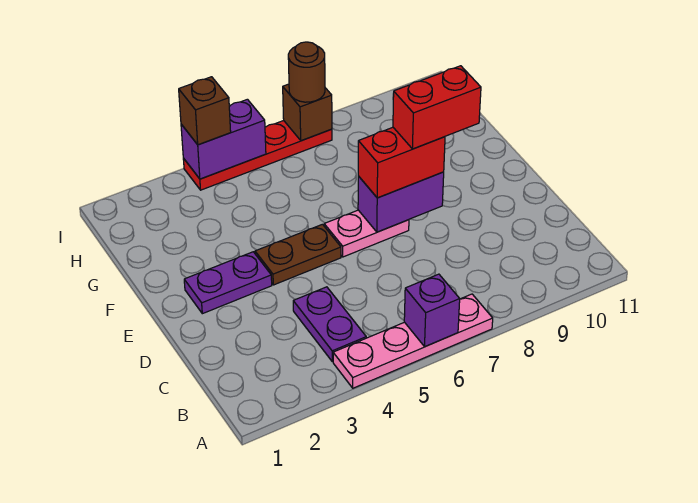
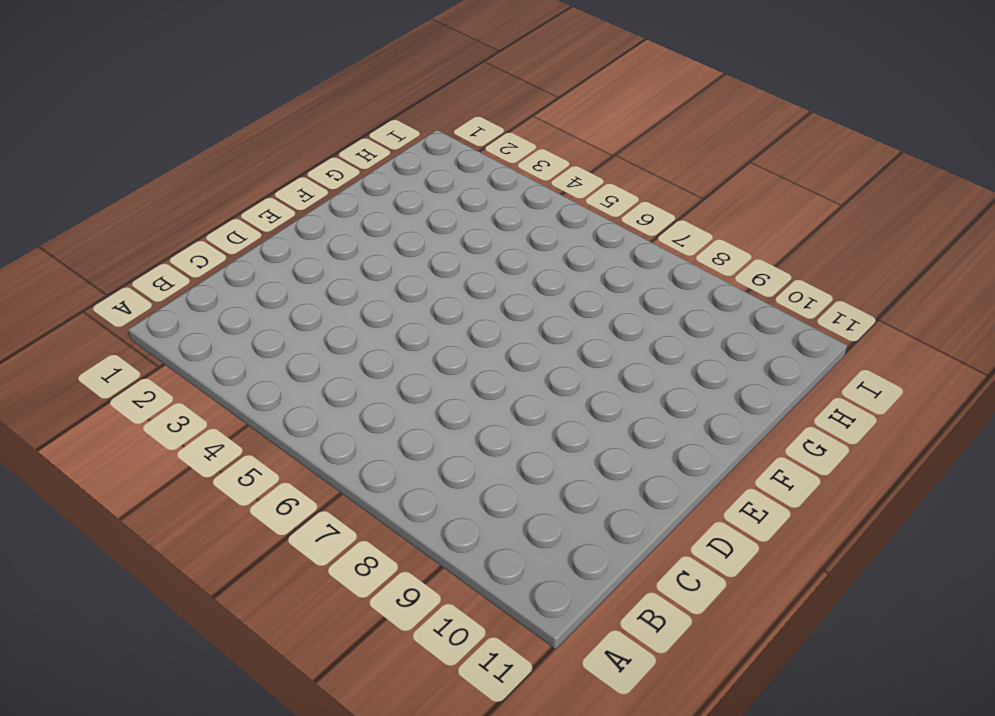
none -> pink 1x4 plate [333,294,493,388]
none -> purple 1x2 plate [293,287,366,362]
none -> purple 1x2 plate [184,252,272,314]

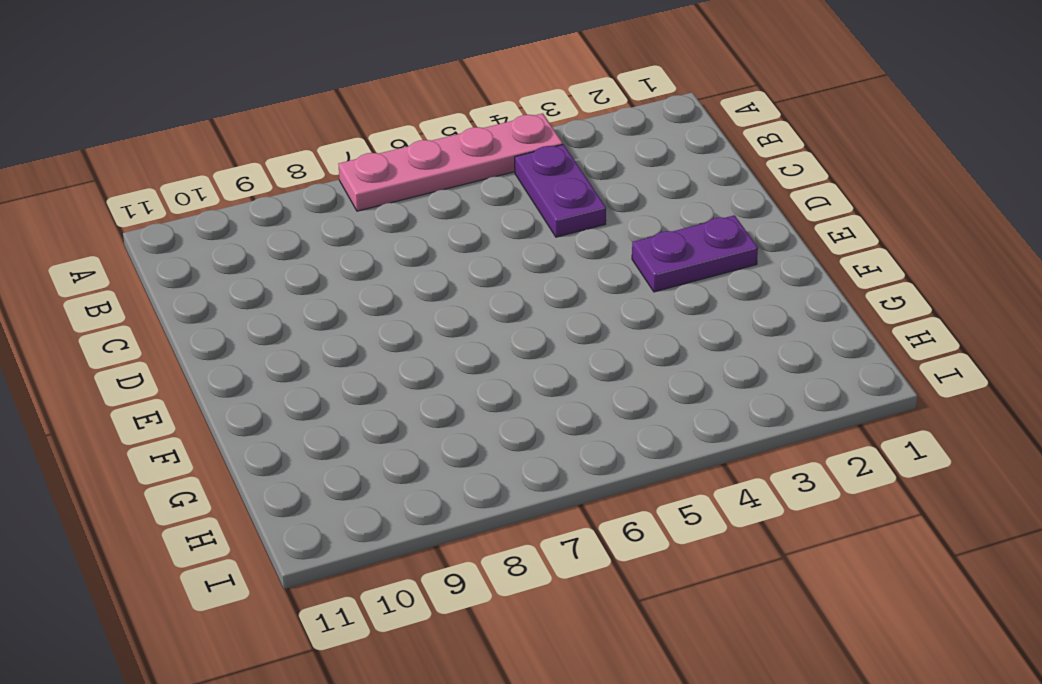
none -> brown 1x2 plate [255,224,341,285]
none -> pink 1x2 plate [324,210,409,257]
none -> red 1x4 plate [183,121,332,190]

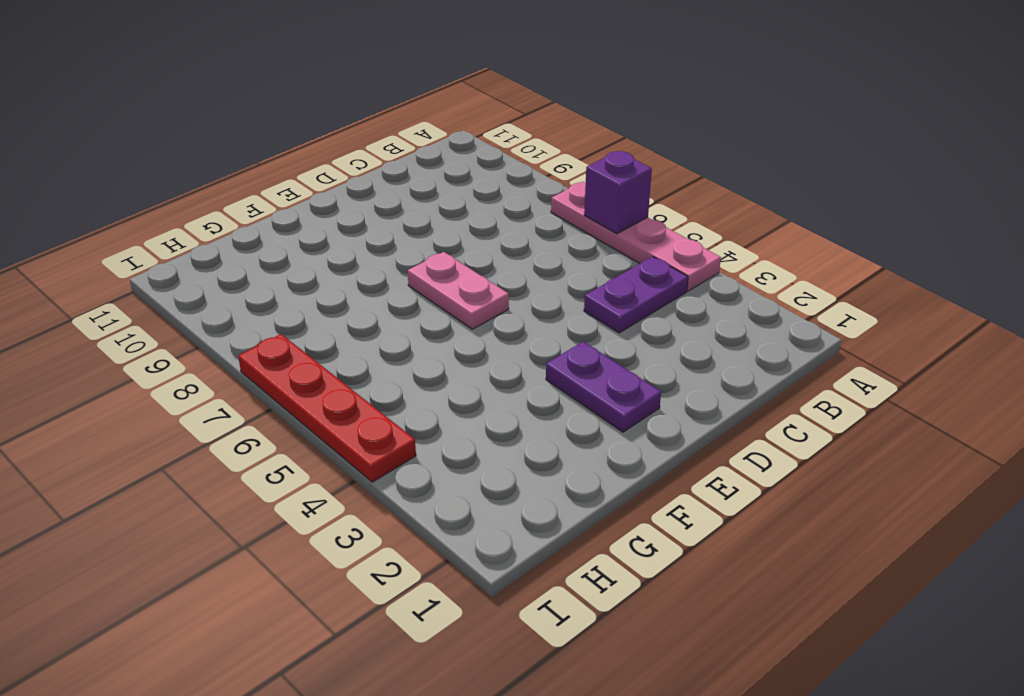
none -> brown 1x2 plate [255,224,341,285]
none -> purple 1x2 brick [358,172,444,232]
none -> purple 1x2 brick [181,99,266,179]

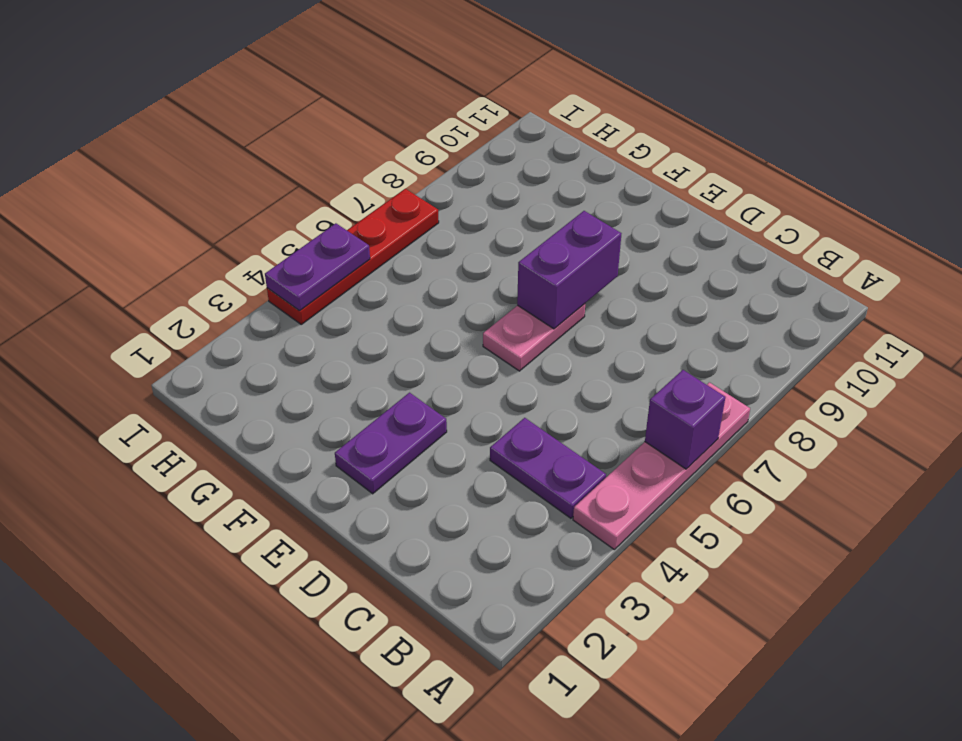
purple 1x2 plate [265,223,370,311] -> purple 1x2 brick [181,99,266,179]
none -> brown 1x2 plate [255,224,341,285]
none -> brown 1x1 brick [283,84,332,141]
none -> red 1x2 brick [358,127,445,198]

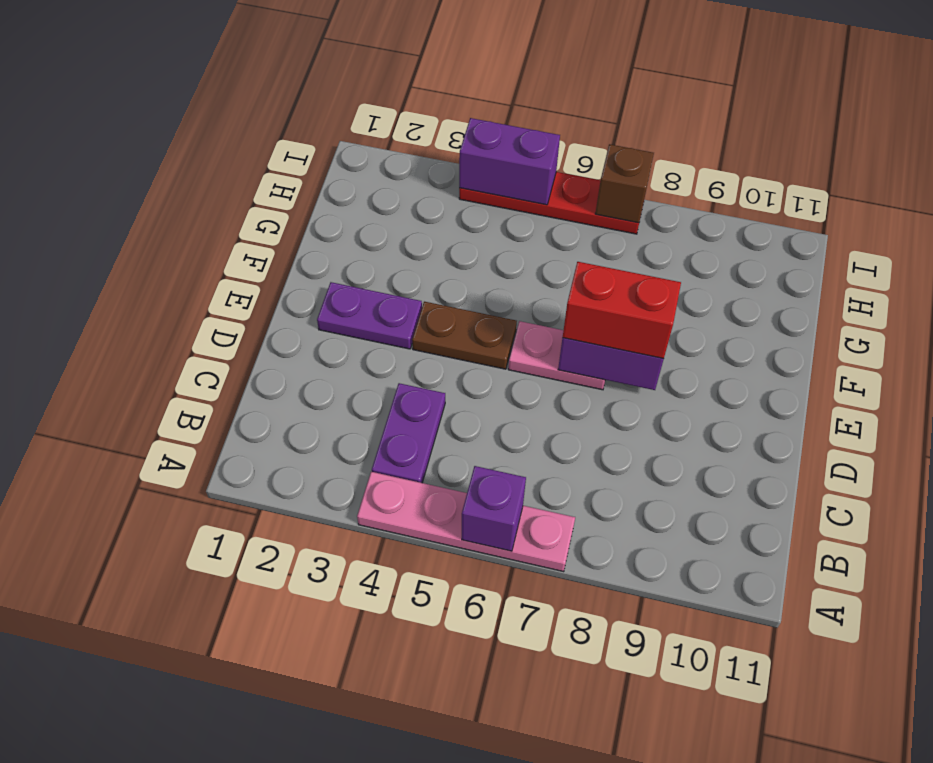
none -> brown 1x1 brick [179,77,231,145]
none -> brown 1x1 round brick [288,42,325,102]
none -> red 1x2 brick [393,66,481,149]

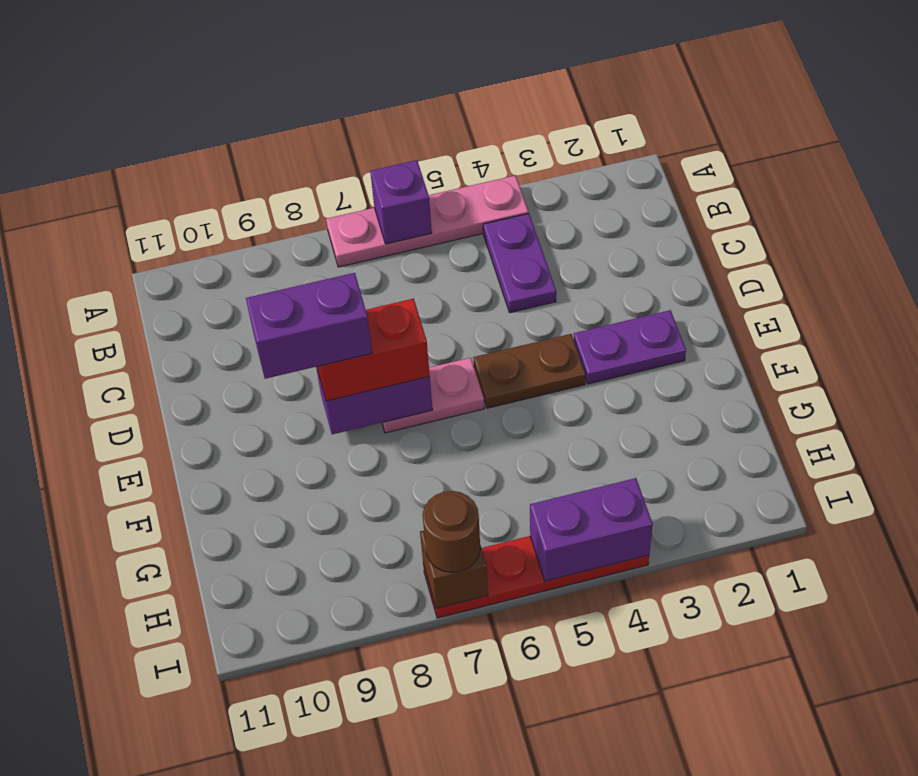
purple 1x2 brick [246,273,372,379] -> red 1x2 brick [393,66,481,149]
none -> brown 1x1 brick [179,77,231,145]

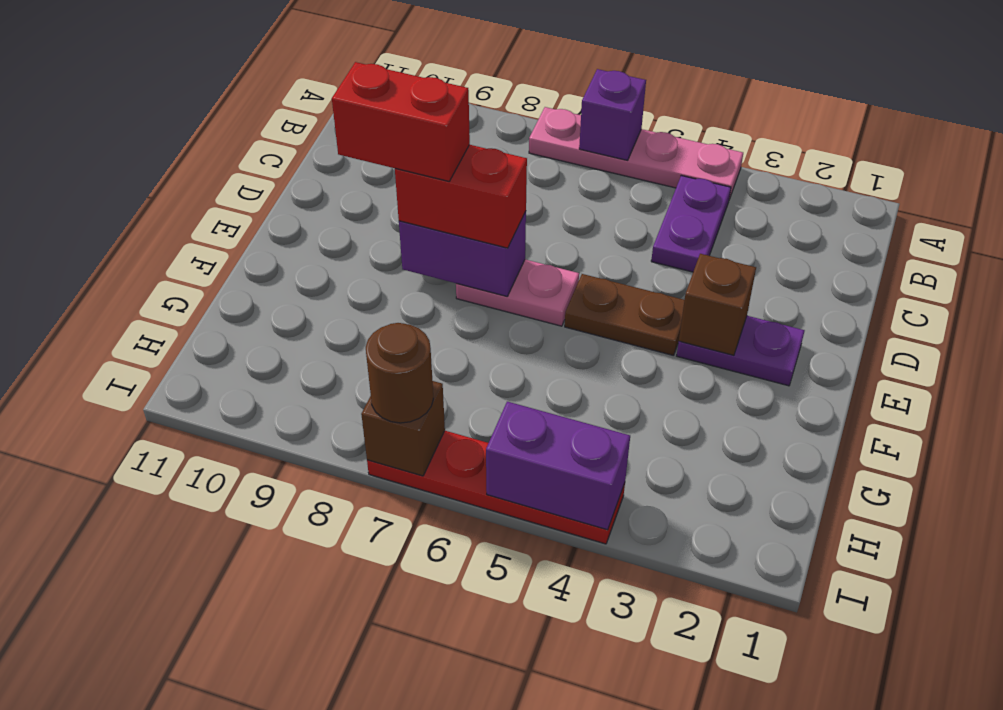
brown 1x1 brick [679,254,756,355] -> brown 1x1 brick moved to [179,77,231,145]

